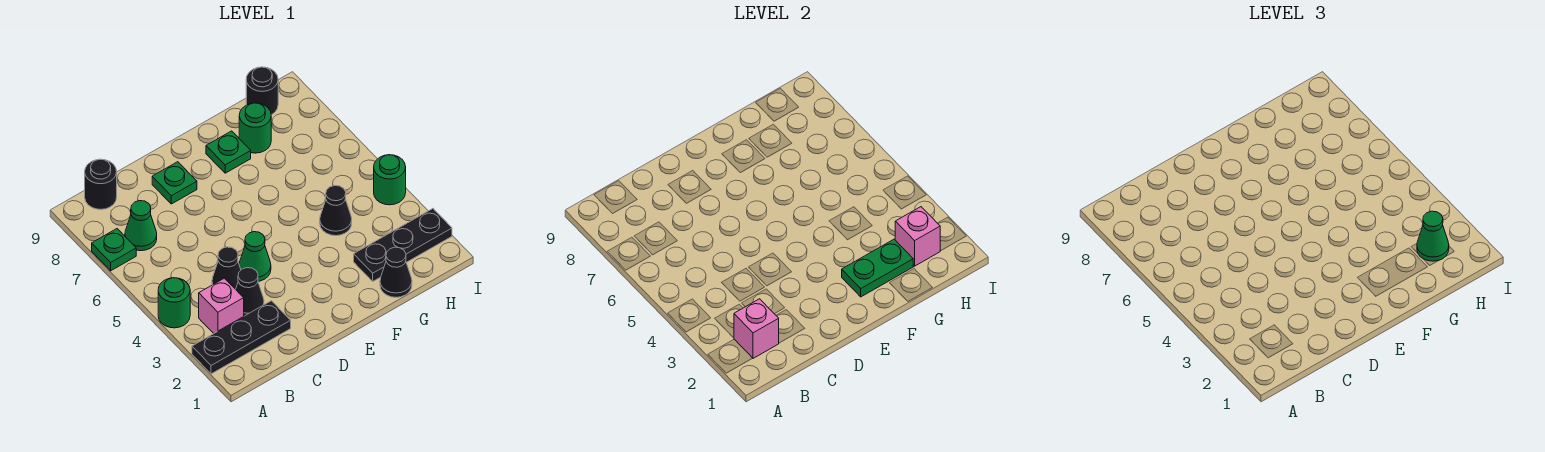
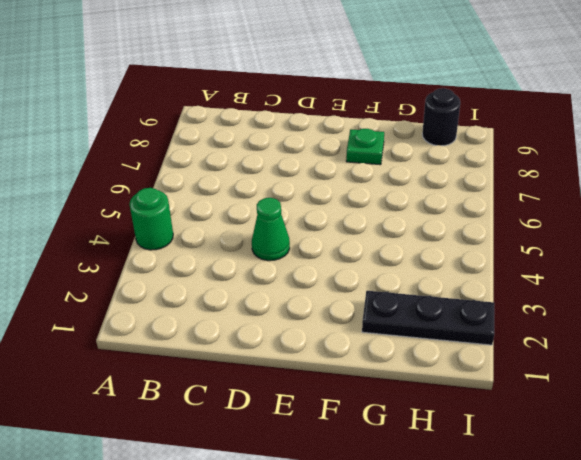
none -> black 1x3 plate [192,301,291,374]
none -> green 1x1 plate [92,229,136,271]
none -> pink 1x1 brick [199,278,244,333]

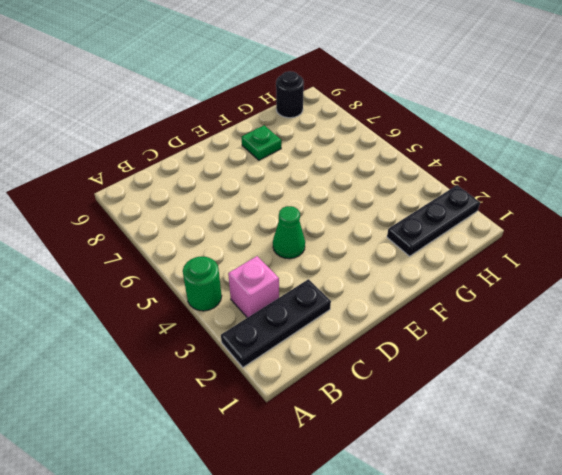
none -> green 1x1 plate [92,229,136,271]
none -> green 1x1 cone [125,201,157,251]
none -> black 1x1 round brick [85,159,117,209]

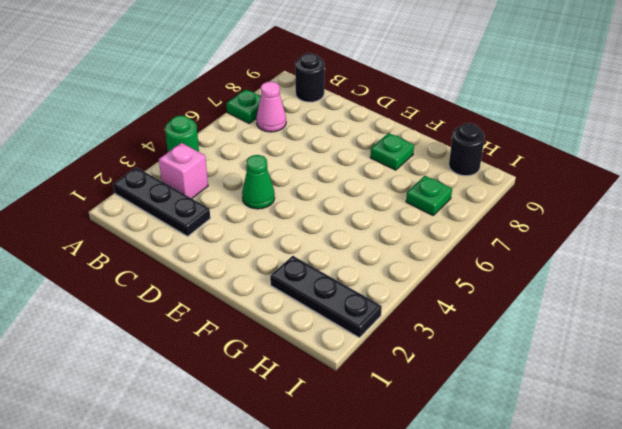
pink 1x1 cone [256,82,286,132] -> green 1x1 cone [125,201,157,251]
green 1x1 plate [406,176,452,215] -> green 1x1 plate moved to [152,162,197,204]
none -> black 1x1 cone [236,268,264,316]
none -> black 1x1 cone [212,247,241,289]
none -> black 1x1 cone [380,247,412,297]

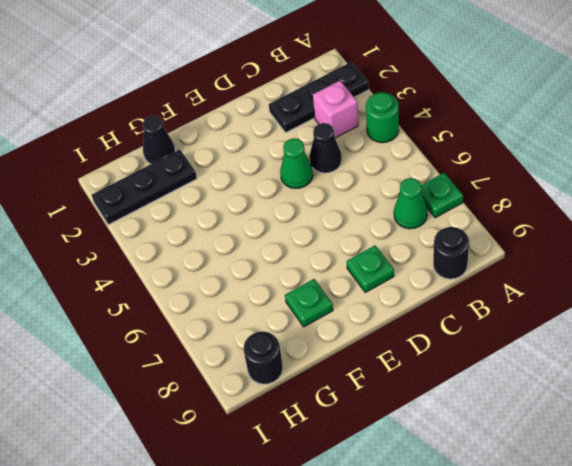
none -> black 1x1 cone [236,268,264,316]
none -> black 1x1 cone [320,186,352,236]
none -> green 1x1 round brick [239,103,271,153]

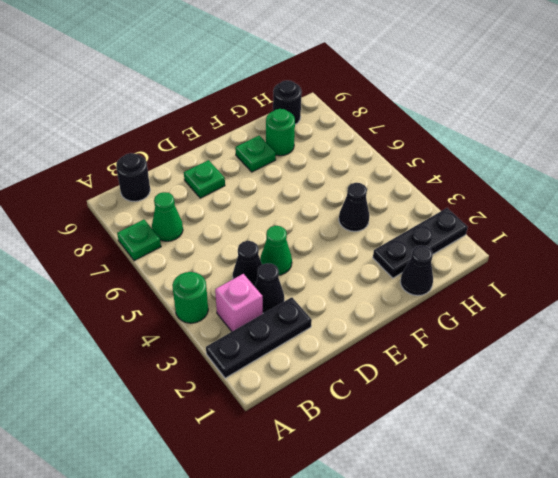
none -> green 1x1 round brick [374,155,406,205]
none -> pink 1x1 brick [734,299,779,358]
none -> green 1x2 plate [842,239,913,297]

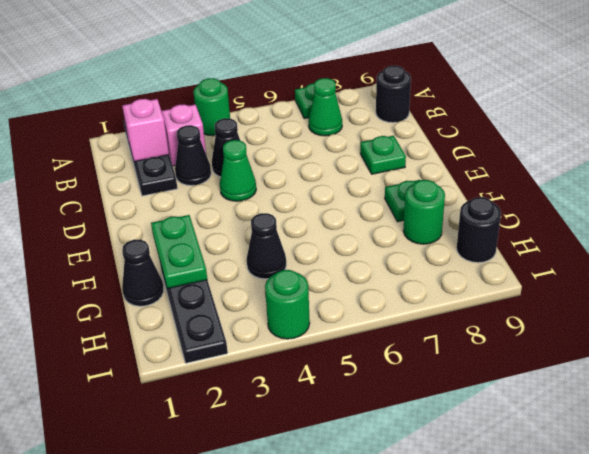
none -> pink 1x1 brick [895,207,940,266]
none -> green 1x1 cone [1417,211,1449,261]

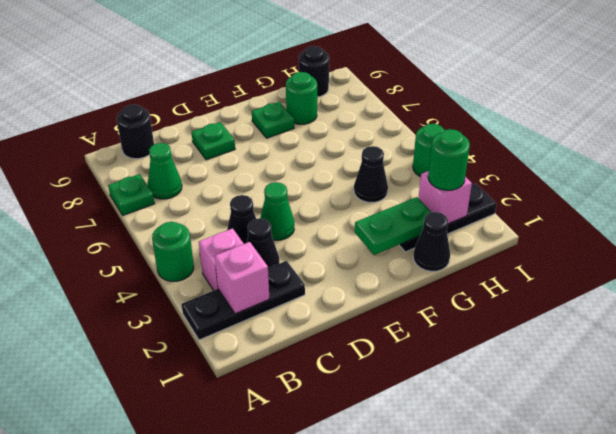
green 1x1 round brick [428,129,470,190] -> green 1x1 cone [1417,211,1449,261]

